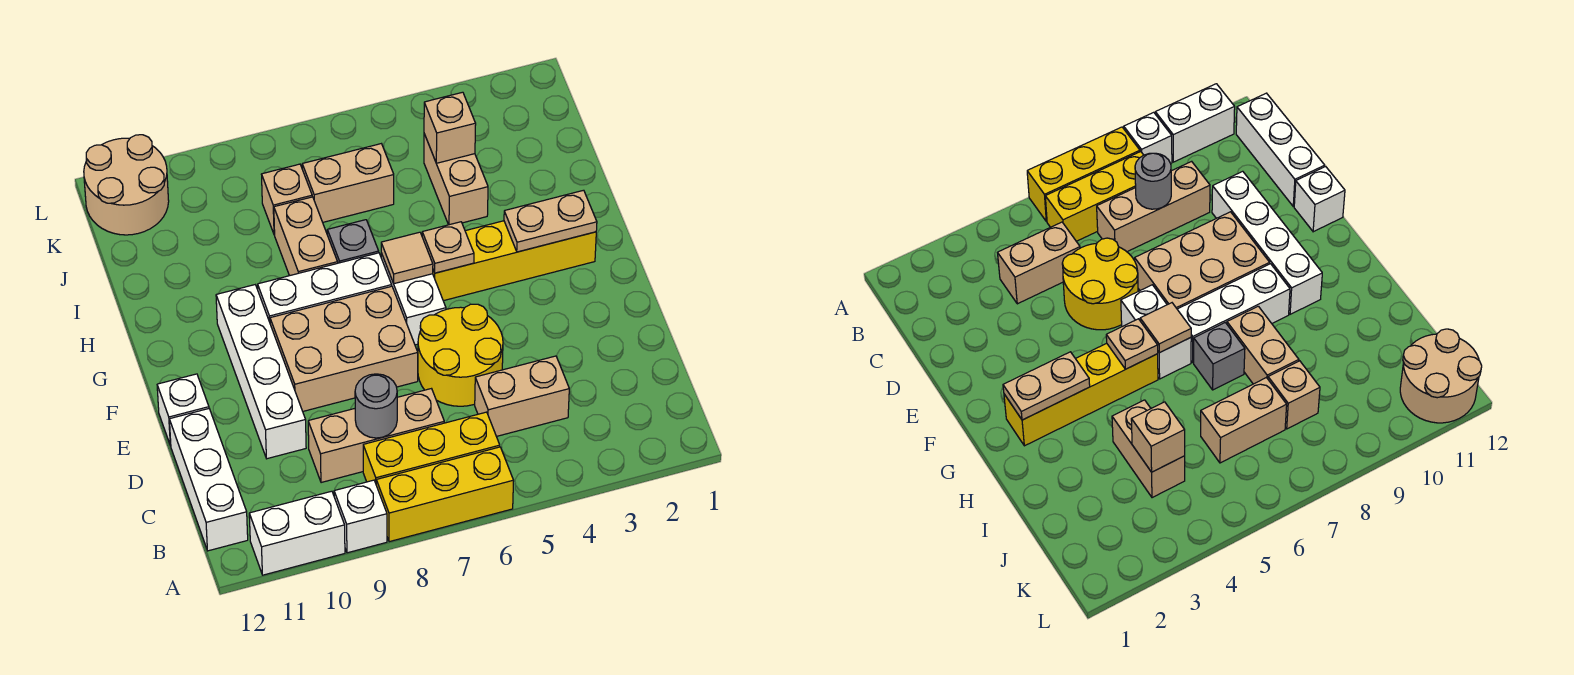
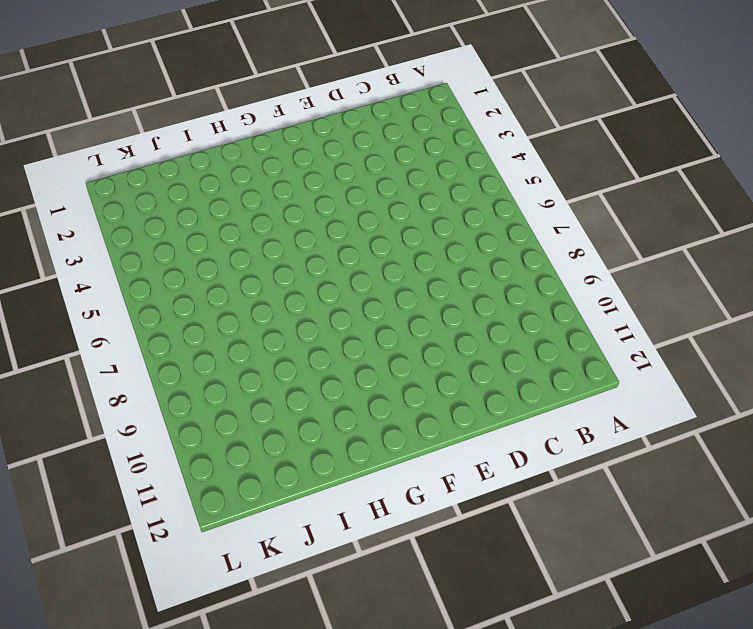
none -> yellow 1x3 brick [376,447,514,542]
none -> white 1x1 brick [334,480,387,553]
none -> white 1x2 brick [249,491,345,575]

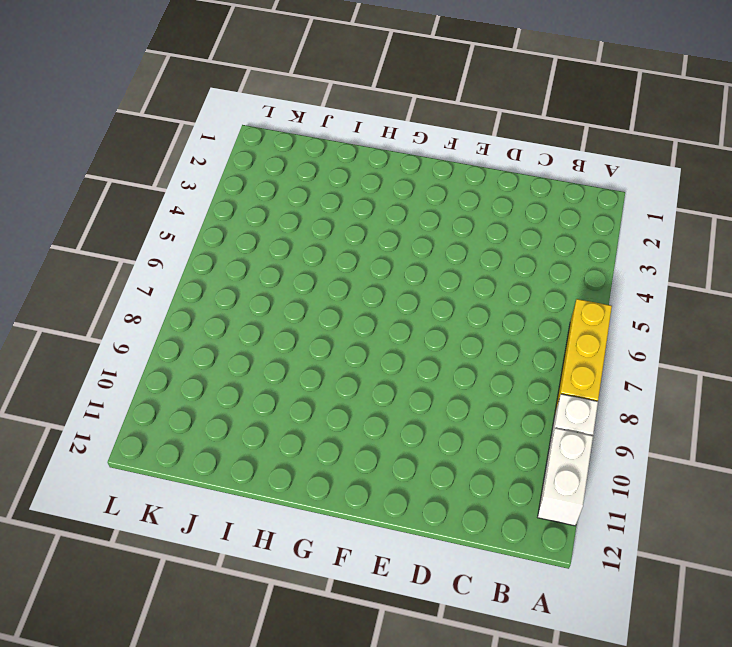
none -> yellow 1x3 brick [363,412,500,483]
none -> white 1x3 brick [169,409,248,551]
none -> tan 1x2 brick [475,356,569,436]

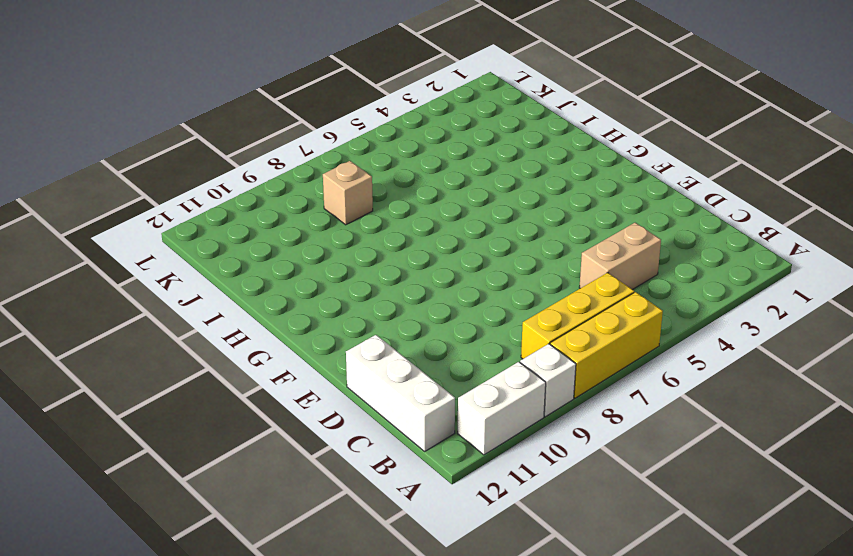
none -> tan 1x3 brick [308,389,444,483]
none -> yellow 2x2 round brick [418,304,503,406]
none -> white 1x4 brick [216,285,306,459]

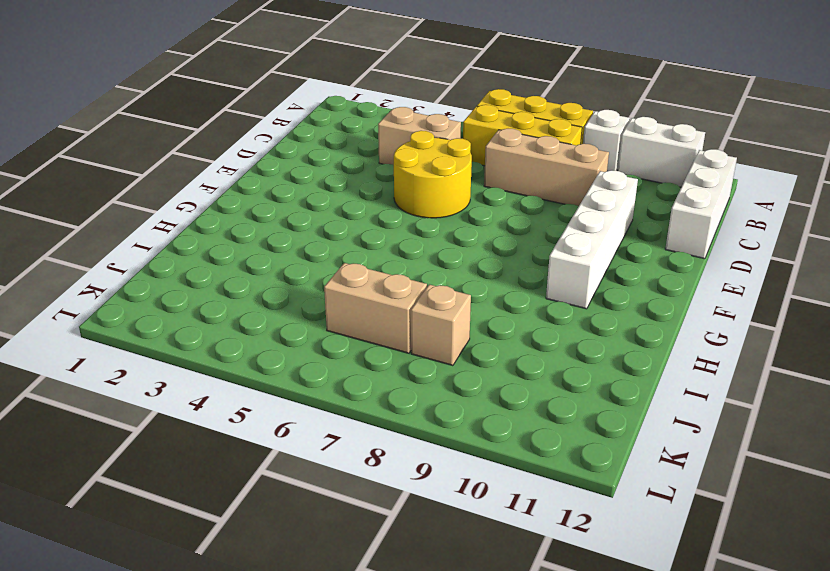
none -> tan 2x3 brick [270,286,418,411]
none -> white 1x1 brick [157,374,209,446]
none -> white 1x2 brick [381,253,446,345]

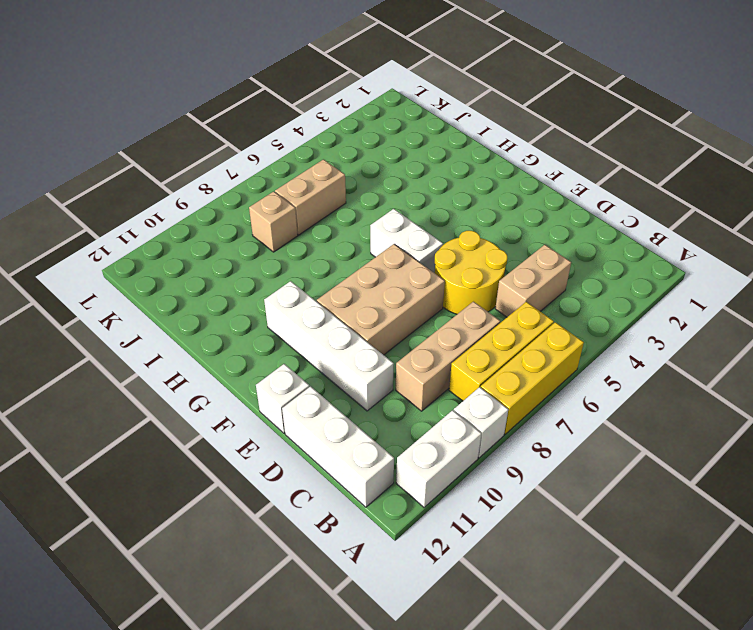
none -> yellow 1x4 brick [433,221,596,301]
none -> white 1x3 brick [258,253,392,322]
none -> grey 1x1 brick [327,220,379,263]

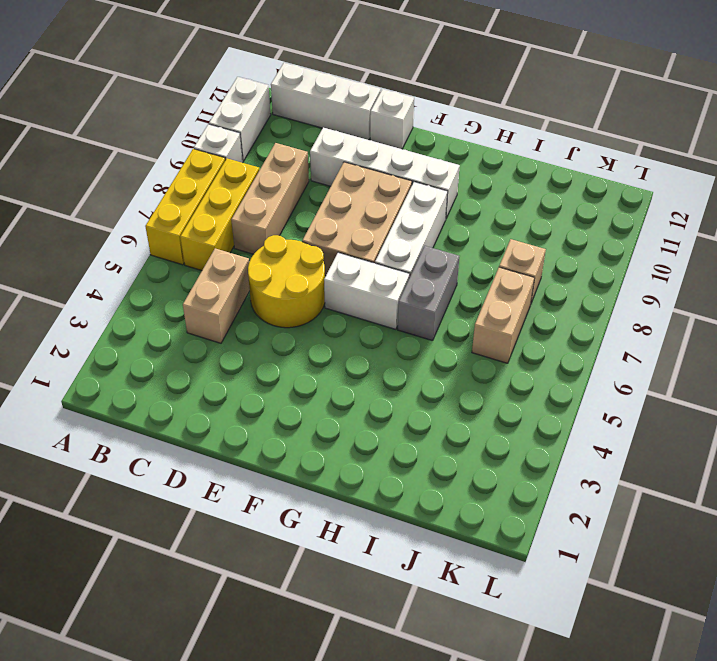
grey 1x2 brick [398,246,459,341] -> grey 1x1 brick [327,220,379,263]
none -> yellow 1x4 brick [433,221,596,301]
none -> tan 1x2 brick [274,197,338,276]
none -> tan 1x2 brick [424,134,488,225]

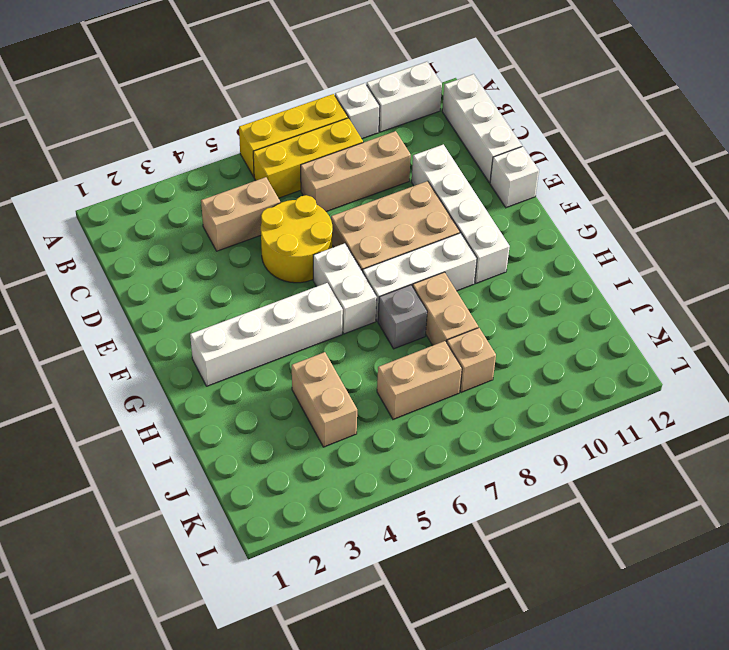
white 1x4 brick [190,283,343,386] -> yellow 1x4 brick [433,221,596,301]
none -> tan 2x2 round brick [84,135,169,235]
none -> grey 1x1 round brick [355,374,397,438]
none -> tan 1x2 plate [504,190,597,252]

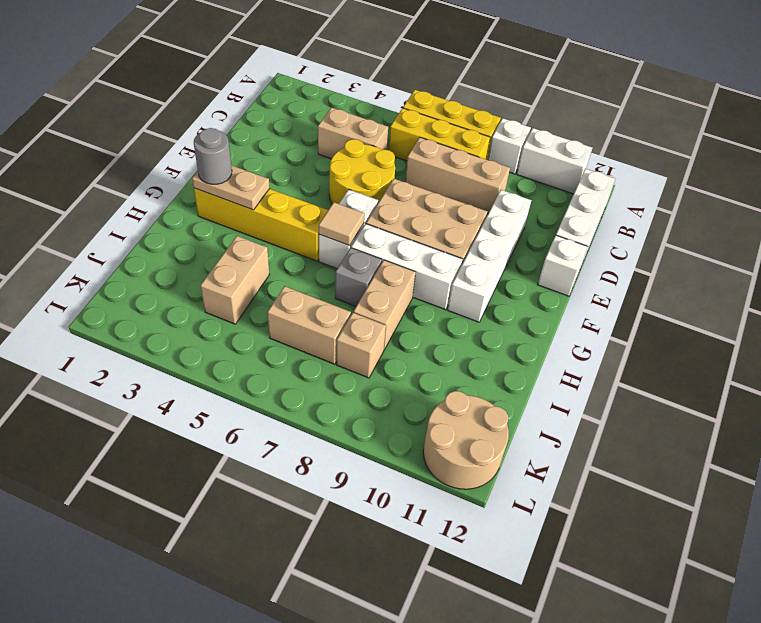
grey 1x1 round brick [194,128,232,184] -> grey 1x1 round brick moved to [355,374,397,438]
none -> tan 1x1 plate [422,222,474,273]
none -> tan 1x1 brick [424,92,476,163]

